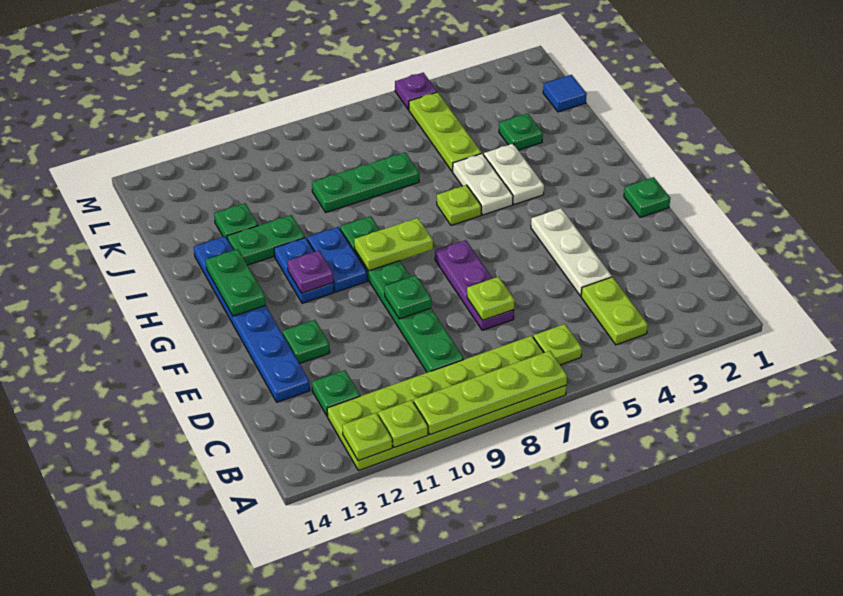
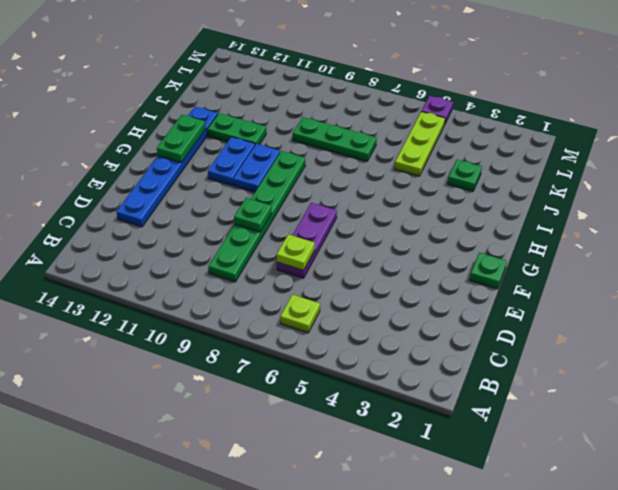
none -> lime 2x6 plate [327,336,566,471]
none -> lime 1x2 plate [581,277,648,345]
none -> green 1x1 plate [312,370,360,416]
none -> white 1x3 plate [531,208,612,296]

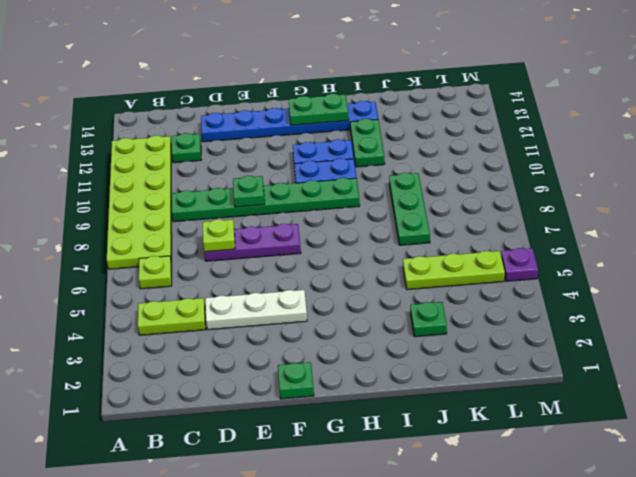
none -> green 1x1 plate [283,320,330,364]
none -> white 1x2 plate [484,144,544,205]
none -> white 1x2 plate [453,154,513,215]
none -> lime 1x1 plate [437,185,481,225]

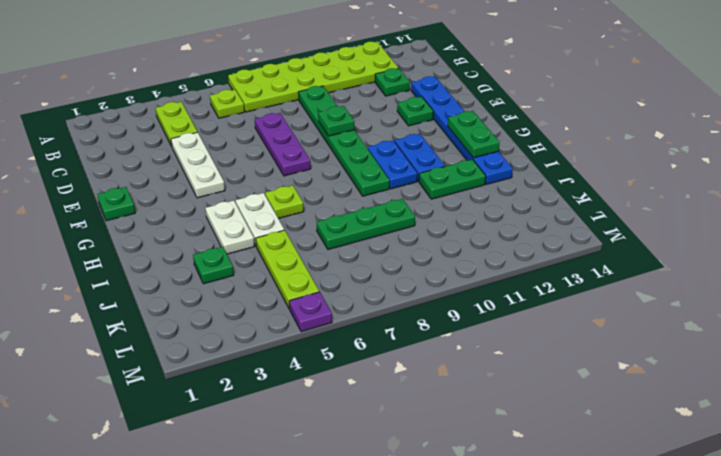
none -> green 1x1 plate [214,203,258,238]
none -> blue 1x1 tile [543,75,587,112]
none -> lime 1x4 plate [414,351,567,435]
none -> lime 1x1 plate [378,400,428,448]

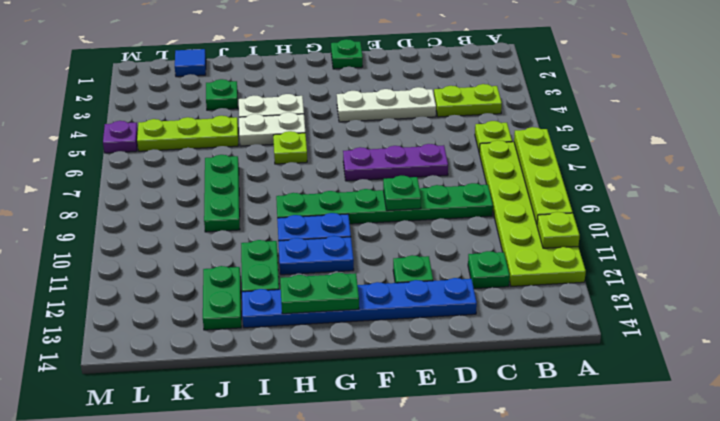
green 1x2 plate [203,266,241,330] -> green 1x1 plate [214,203,258,238]
none -> lime 1x1 plate [342,413,392,461]
none -> lime 1x1 plate [467,277,515,320]
none -> lime 1x2 plate [354,218,433,271]
none -> purple 1x1 plate [287,251,334,293]

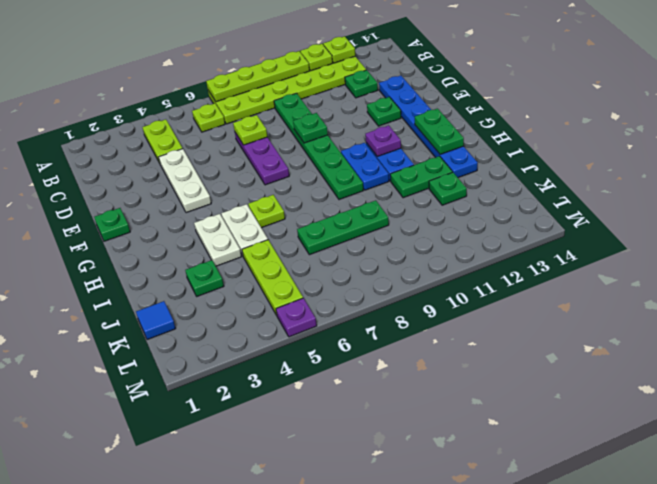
none -> lime 1x2 plate [354,218,433,271]

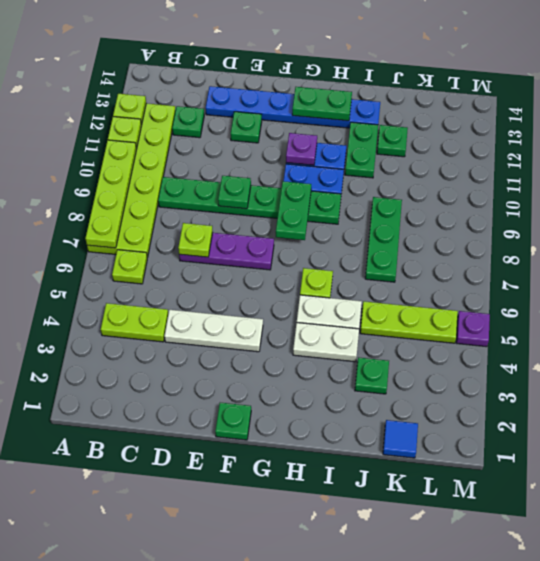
green 1x2 plate [276,181,311,240] -> lime 1x2 plate [354,218,433,271]

